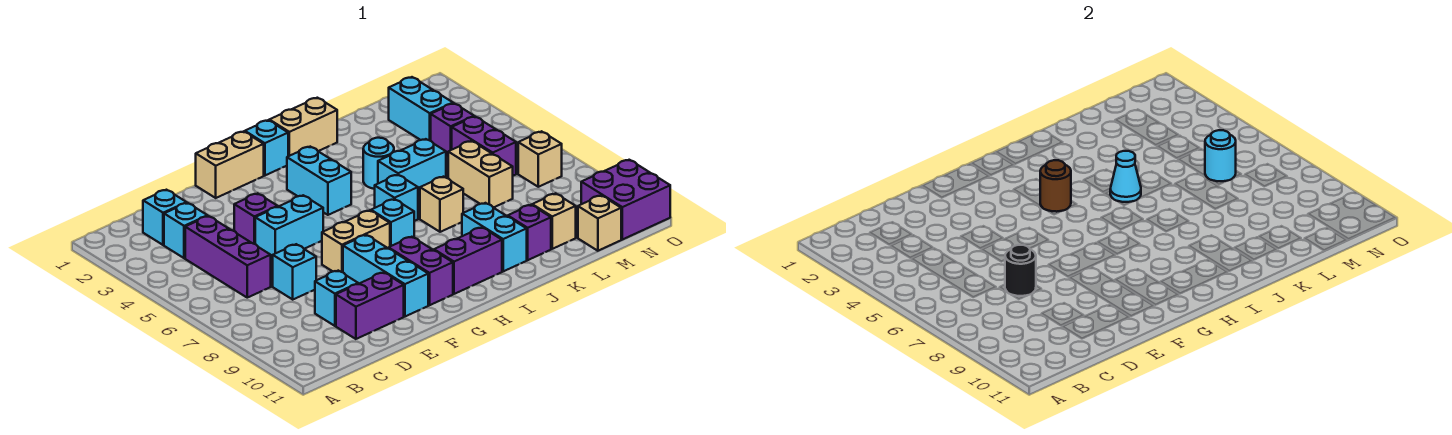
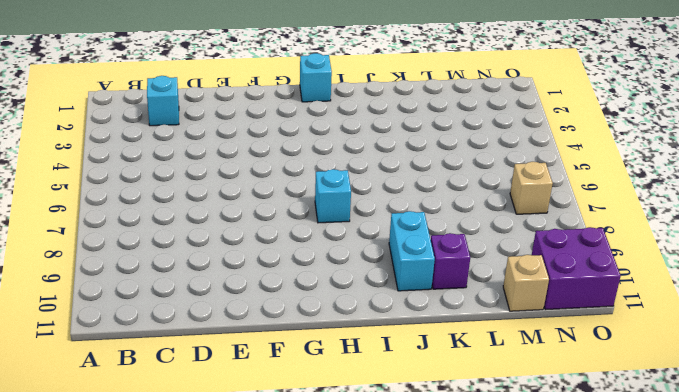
none -> cyan 1x1 brick [164,203,208,258]
none -> purple 1x3 brick [185,216,271,298]
none -> cyan 1x1 brick [273,244,316,299]
none -> cyan 1x1 brick [315,271,358,326]

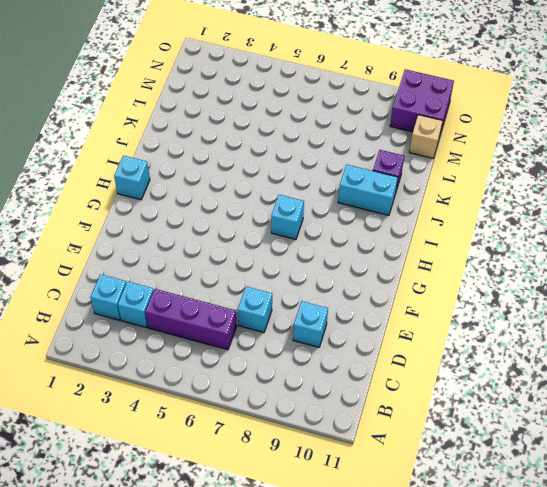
none -> purple 1x2 brick [336,272,404,339]
none -> purple 1x1 brick [234,193,278,244]
none -> cyan 1x2 brick [255,195,323,260]
none -> tan 1x2 brick [196,131,264,198]

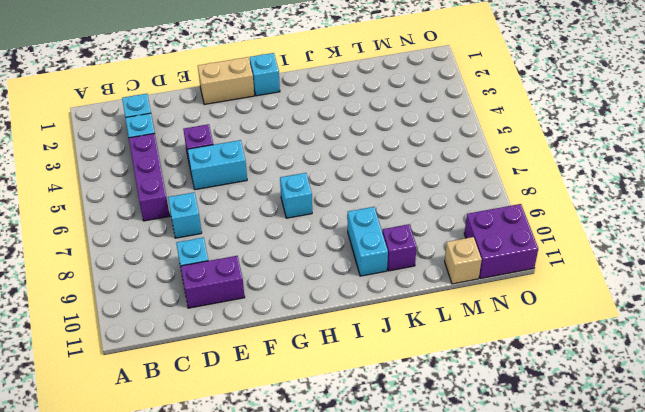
none -> tan 1x2 brick [322,210,390,272]
none -> cyan 1x3 brick [343,235,428,316]
none -> purple 1x2 brick [389,237,453,305]
none -> cyan 1x2 brick [287,147,351,215]

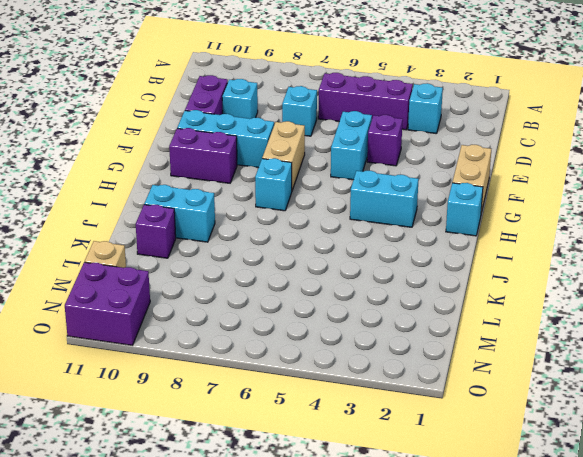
none -> cyan 1x1 brick [143,190,187,245]
none -> purple 1x2 brick [434,227,502,294]
none -> tan 1x2 brick [269,98,337,156]
none -> cyan 1x1 brick [375,175,418,221]

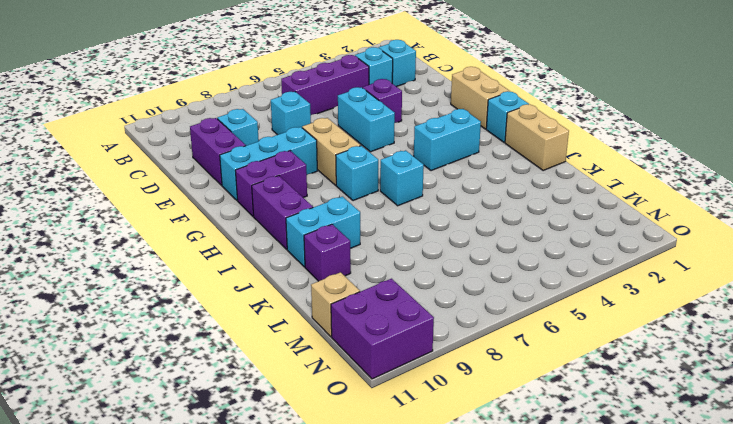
none -> cyan 1x1 round brick [363,138,394,189]
none -> cyan 1x2 brick [378,139,446,196]
none -> tan 1x1 brick [420,177,463,232]
none -> tan 1x2 brick [448,141,513,208]

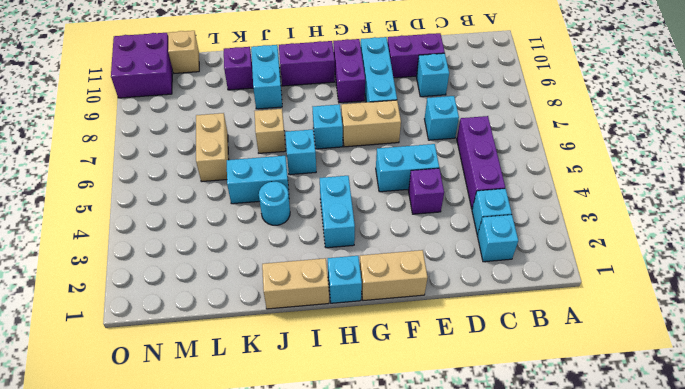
none -> tan 1x1 brick [532,193,576,249]
none -> cyan 1x2 brick [389,77,453,141]
none -> purple 1x1 brick [431,103,474,157]
none -> purple 1x2 brick [452,117,516,176]

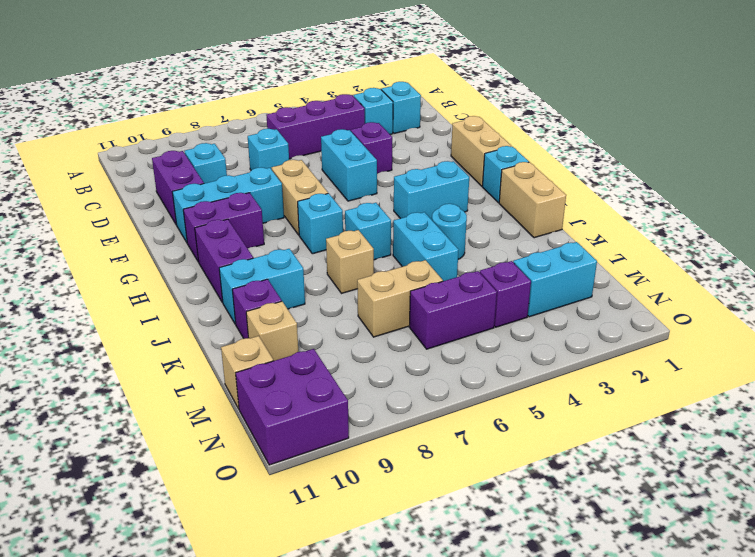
none -> tan 1x1 brick [518,131,562,187]
none -> black 1x1 round brick [1005,245,1036,296]
none -> brown 1x1 round brick [1040,160,1071,212]
none -> cyan 1x1 cone [1110,151,1141,202]

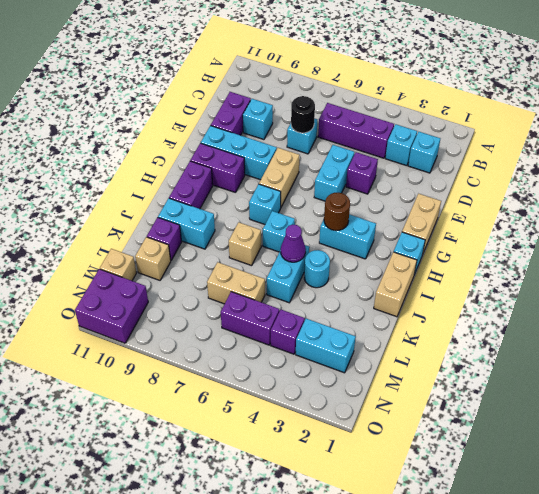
purple 1x1 cone [281,225,306,262] -> cyan 1x1 cone [1110,151,1141,202]
none -> tan 1x1 brick [518,131,562,187]
none -> cyan 1x1 round brick [1205,130,1236,181]

